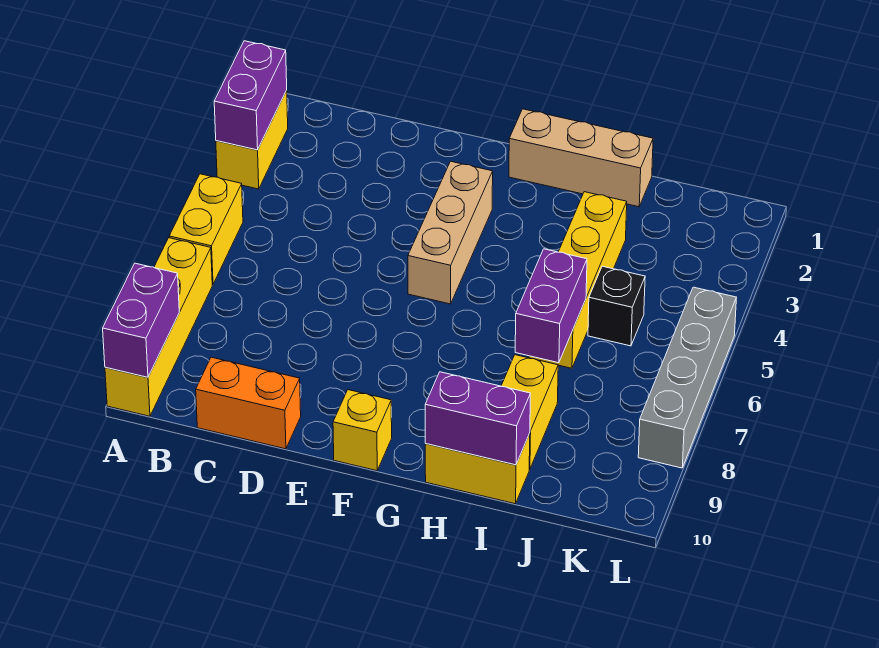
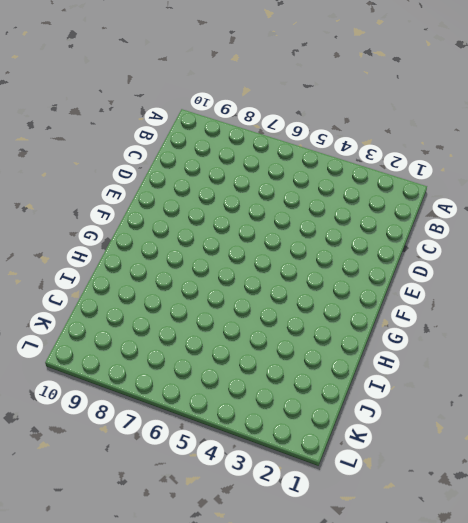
none -> yellow 1x2 brick [216,91,288,189]
none -> yellow 1x2 brick [169,174,243,284]
none -> yellow 1x4 brick [105,238,212,416]

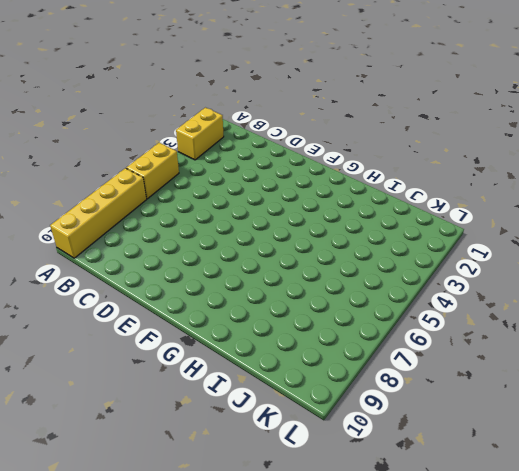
none -> orange 1x2 brick [196,357,301,449]
none -> tan 1x3 brick [408,161,493,304]
none -> yellow 1x1 brick [333,390,392,471]

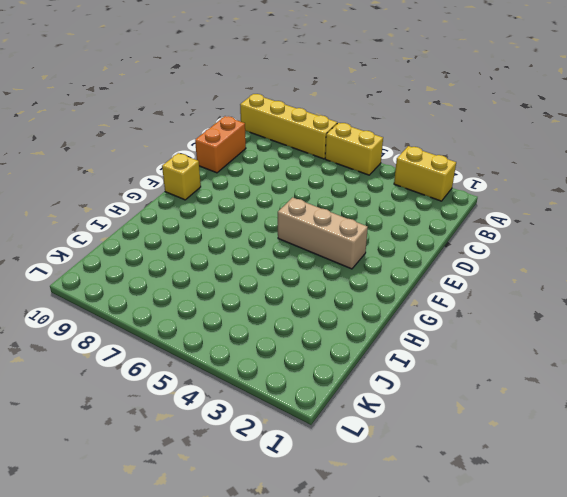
none -> tan 1x3 brick [509,109,653,207]
none -> yellow 1x2 brick [425,433,530,504]
none -> yellow 1x4 brick [529,192,627,368]

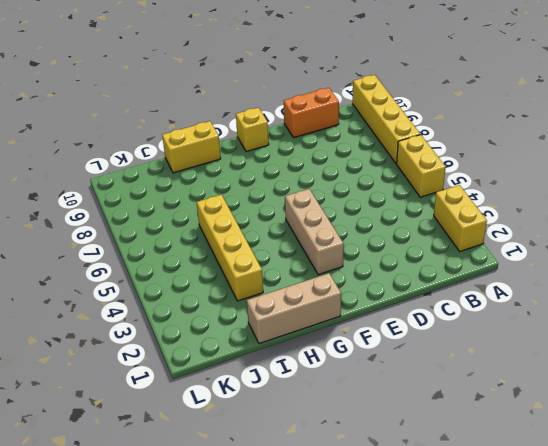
none -> yellow 1x2 brick [501,355,558,469]
none -> black 1x1 brick [588,266,645,346]
none -> grey 1x4 brick [638,287,736,468]

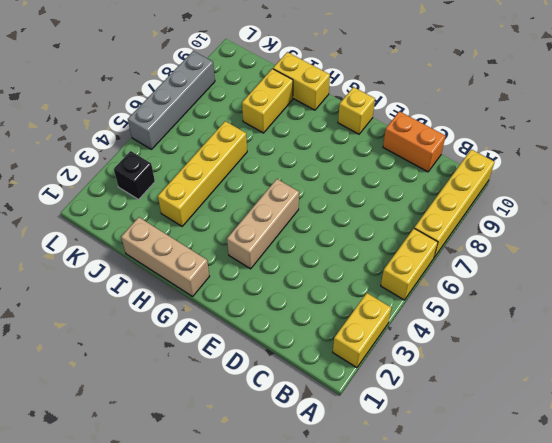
black 1x1 brick [114,151,155,199] -> black 1x1 brick moved to [588,266,645,346]
none -> purple 1x2 brick [214,41,287,150]
none -> purple 1x2 brick [103,263,179,377]
none -> purple 1x2 brick [425,372,531,465]

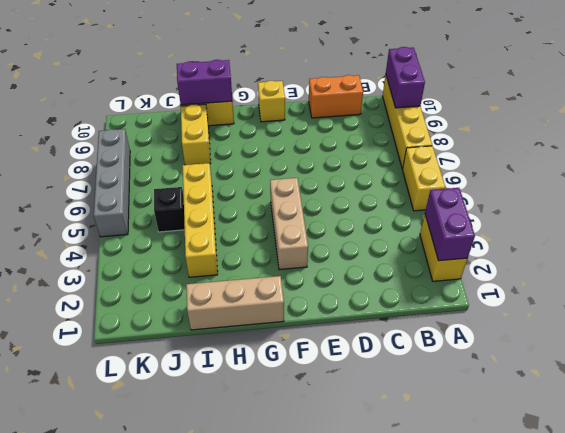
none -> purple 1x2 brick [515,249,587,363]

